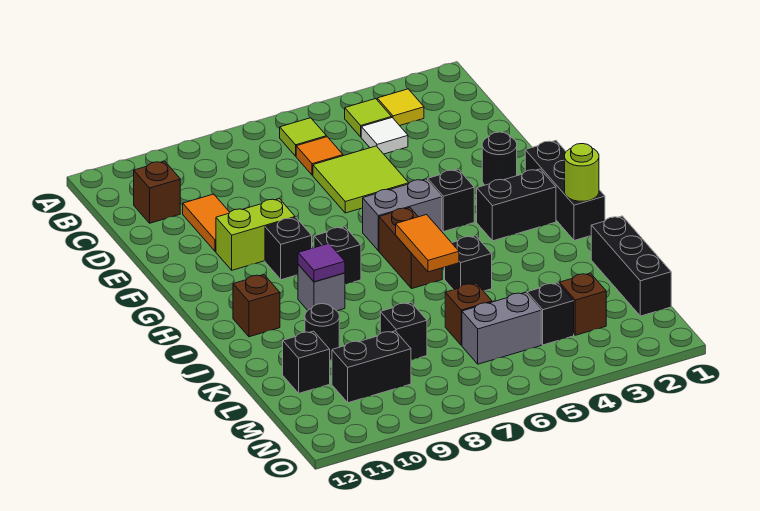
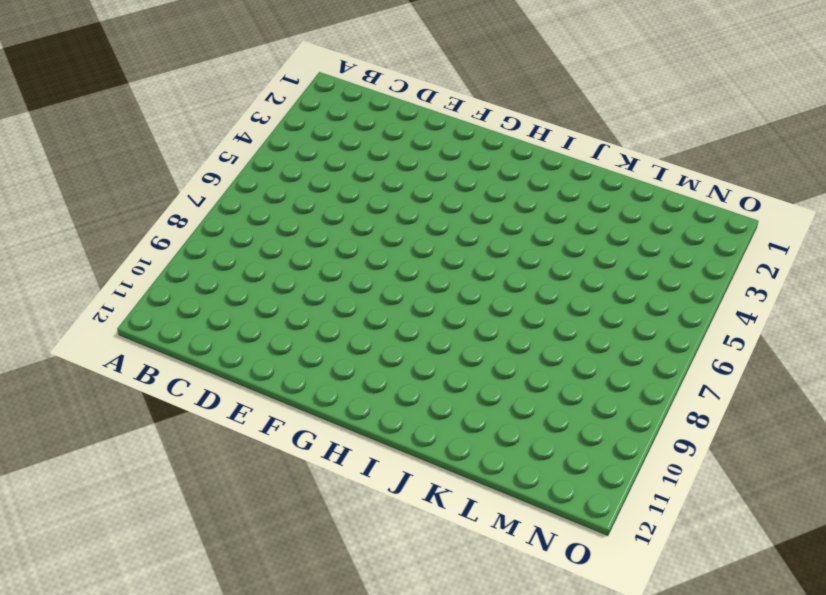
none -> yellow 1x1 tile [377,89,424,126]
none -> lime 1x1 tile [345,99,392,137]
none -> lime 1x1 tile [280,118,327,156]
none -> white 1x1 tile [361,118,408,154]

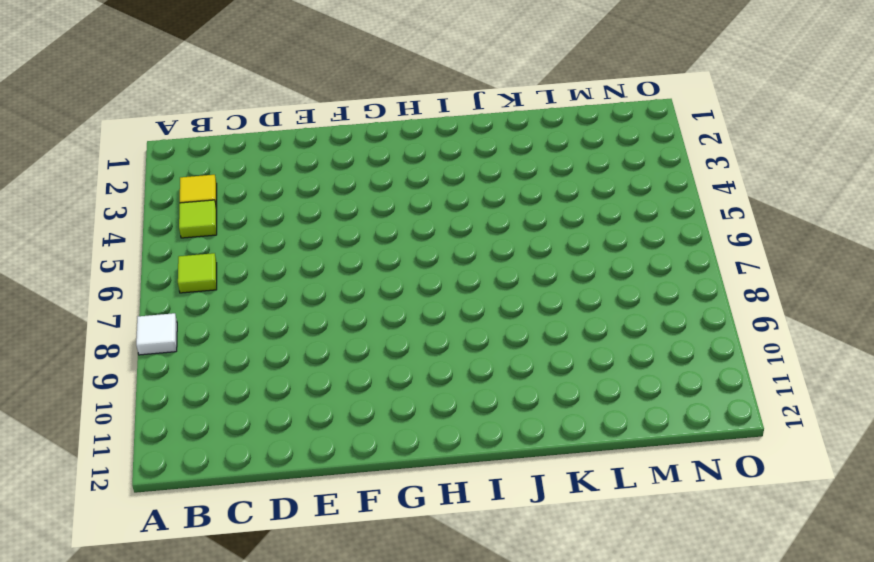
white 1x1 tile [136,313,177,355] -> white 1x1 tile moved to [361,118,408,154]
none -> orange 1x1 tile [296,137,343,175]
none -> brown 1x1 brick [134,161,180,223]
none -> lime 2x2 tile [313,146,409,213]
none -> orange 1x2 tile [183,194,230,252]

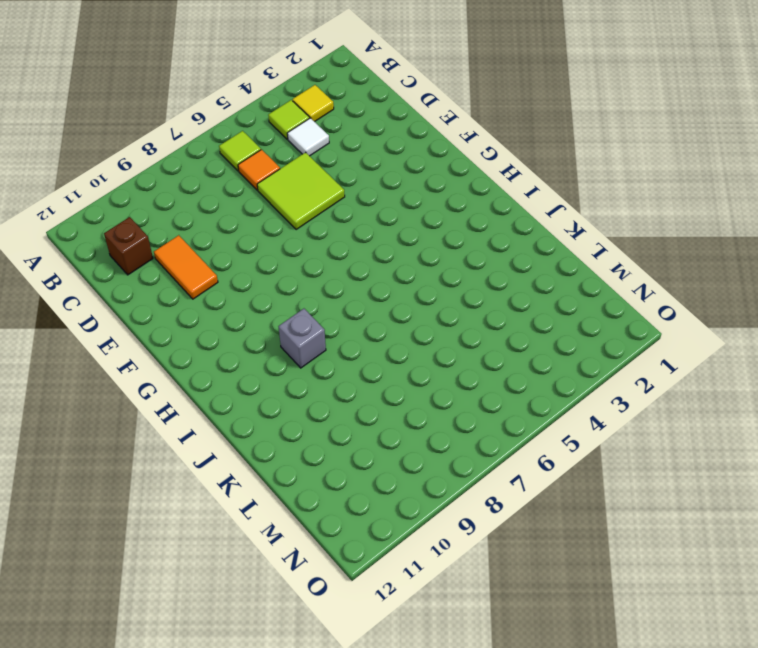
none -> black 1x1 round brick [482,132,517,185]
none -> lime 1x2 brick [216,199,295,270]
none -> black 1x3 brick [525,141,605,241]
none -> black 1x1 brick [428,169,474,232]

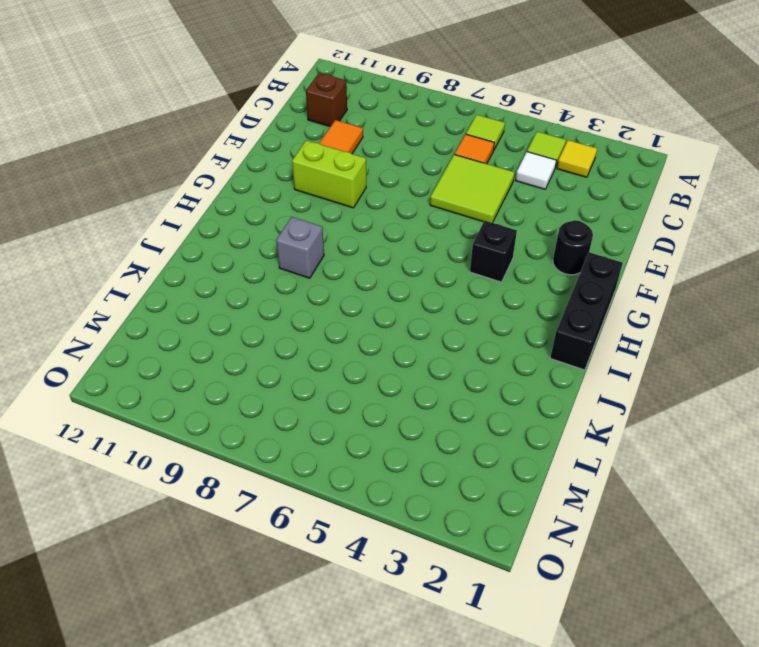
none -> grey 1x2 brick [363,179,442,251]
none -> black 1x1 brick [265,217,312,280]
none -> black 1x2 brick [477,169,556,241]
none -> brown 1x2 brick [379,208,442,289]

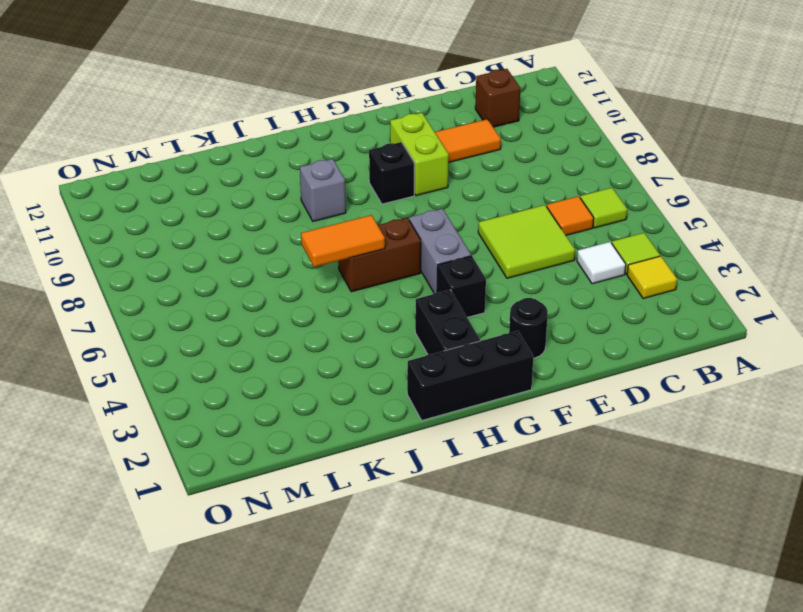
none -> black 1x1 brick [314,227,361,285]
none -> brown 1x1 brick [233,275,280,337]
none -> black 1x1 brick [445,236,492,291]
none -> black 1x3 brick [591,216,671,316]

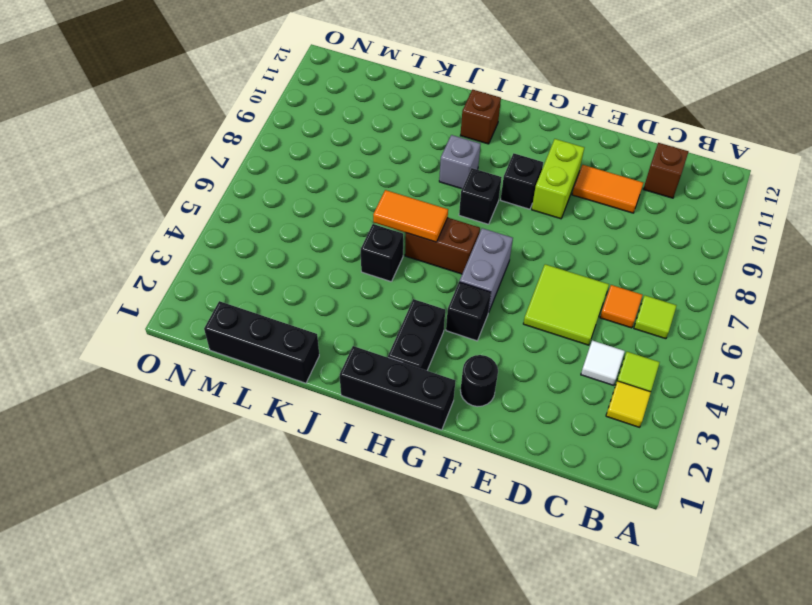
none -> black 1x1 round brick [305,304,339,360]
none -> brown 1x1 brick [445,283,492,345]
none -> black 1x1 brick [380,302,427,360]
none -> black 1x1 brick [283,331,330,393]

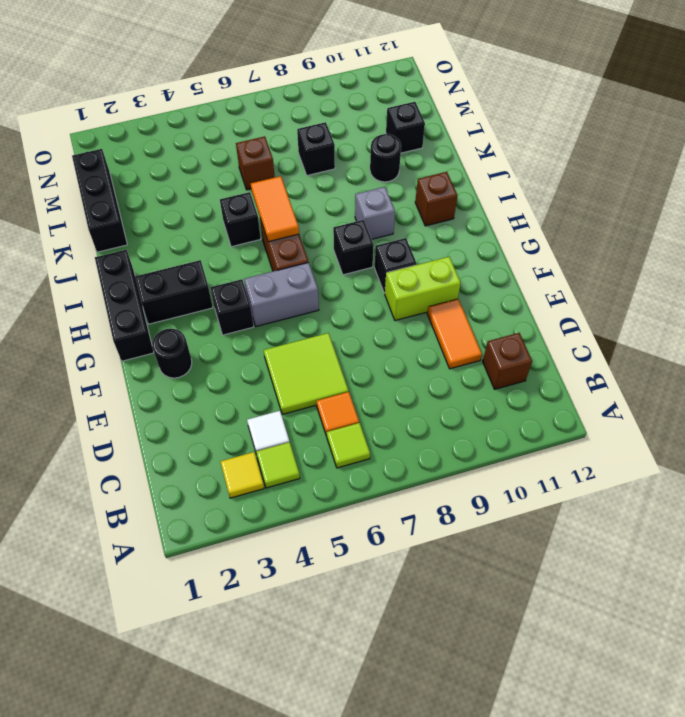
none -> brown 1x1 brick [560,273,606,335]
none -> black 1x1 brick [527,283,574,345]
none -> grey 1x2 brick [462,292,541,364]
none -> black 1x2 brick [332,331,411,403]

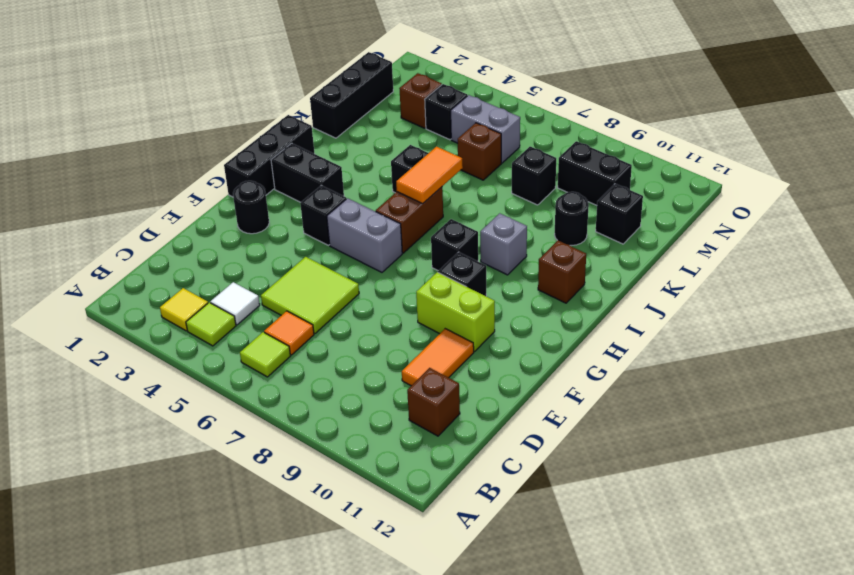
none -> lime 1x1 round brick [565,144,599,201]
none -> purple 1x1 tile [298,244,345,282]

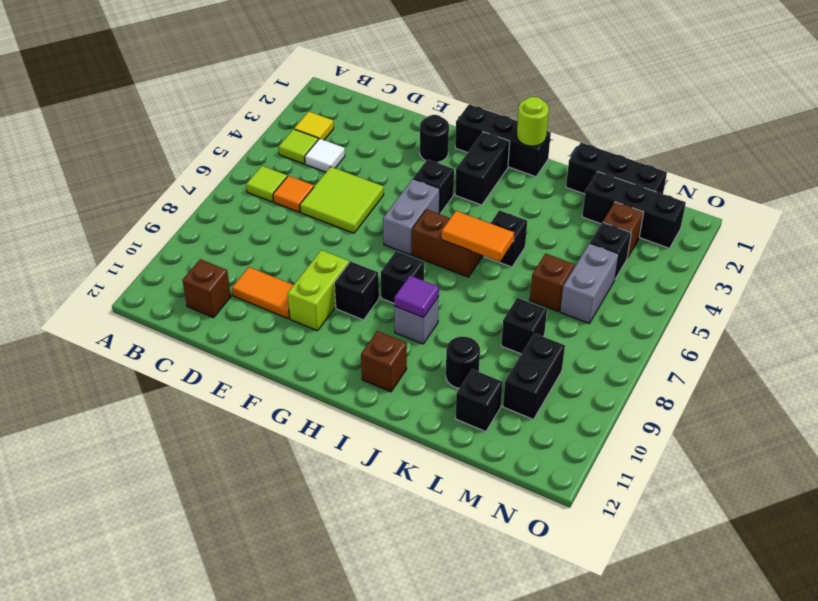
black 1x3 brick [582,172,686,248] -> none

